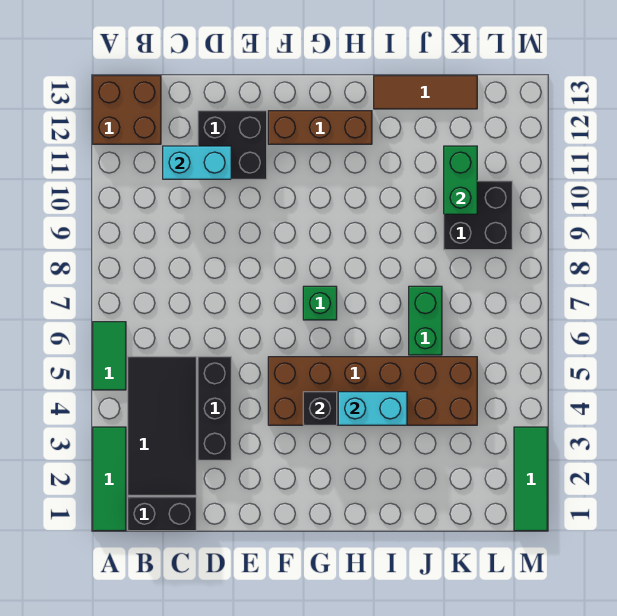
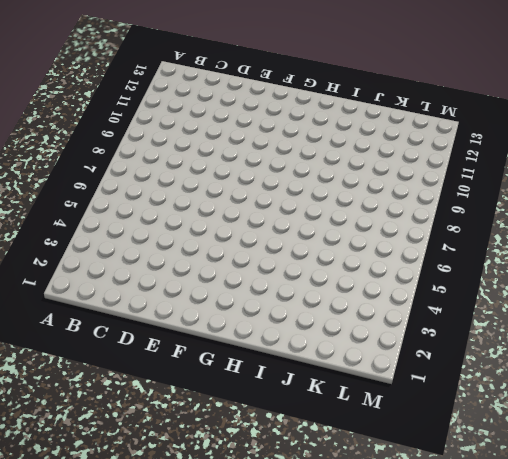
none -> green 1x3 tile [93,427,126,531]
none -> green 1x2 tile [93,322,126,390]
none -> brown 2x2 brick [93,76,161,144]

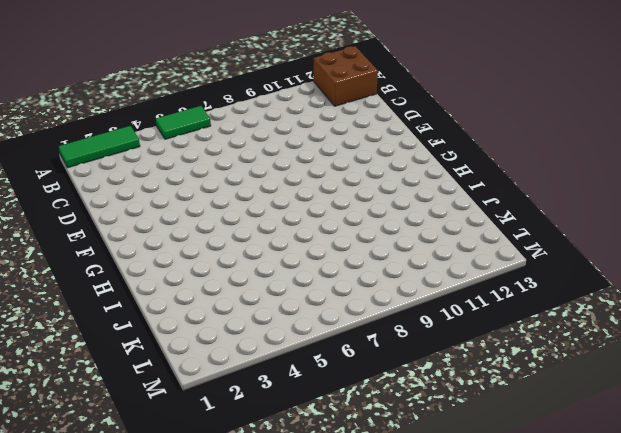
none -> black 1x2 brick [128,497,196,531]
none -> black 2x4 tile [128,357,196,495]
none -> black 1x3 brick [198,357,231,460]

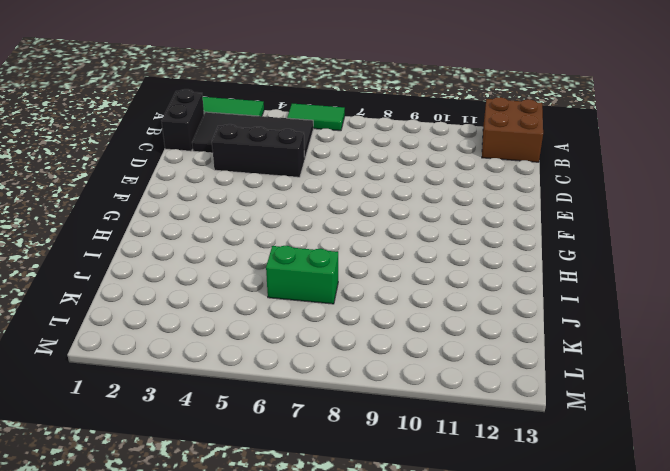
none -> black 2x2 brick [198,111,267,179]
none -> brown 2x6 brick [268,357,477,425]
none -> brown 1x3 brick [268,111,372,144]

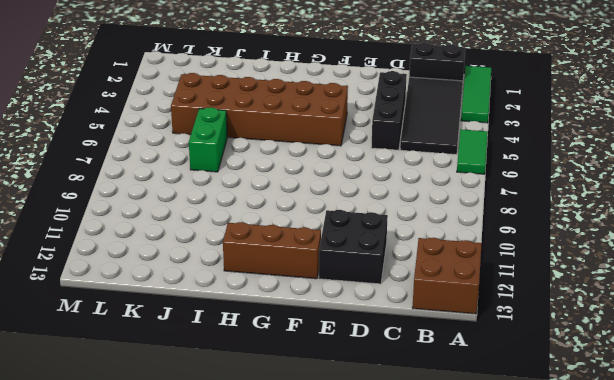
none -> green 1x1 brick [303,286,337,320]
none -> brown 1x3 tile [374,76,477,109]
none -> black 2x2 brick [444,181,512,250]

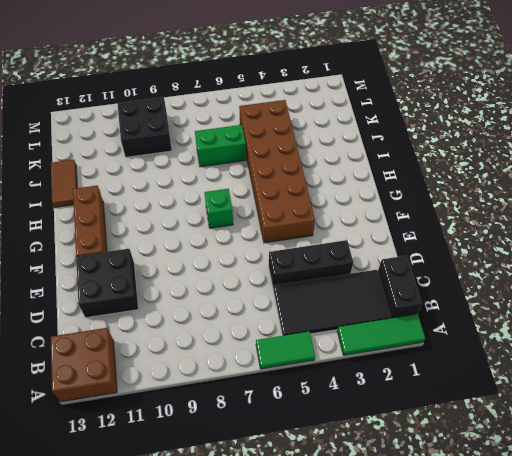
brown 1x2 tile [51,160,77,208] -> brown 1x3 tile [374,76,477,109]
none -> green 1x3 tile [514,427,547,531]
none -> cyan 1x2 brick [163,146,231,179]
none -> black 1x1 brick [303,392,337,425]

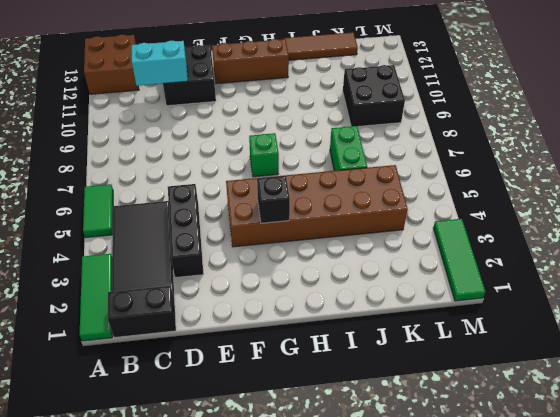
none -> cyan 1x2 brick [338,392,407,425]
none -> green 1x2 brick [444,146,477,214]

